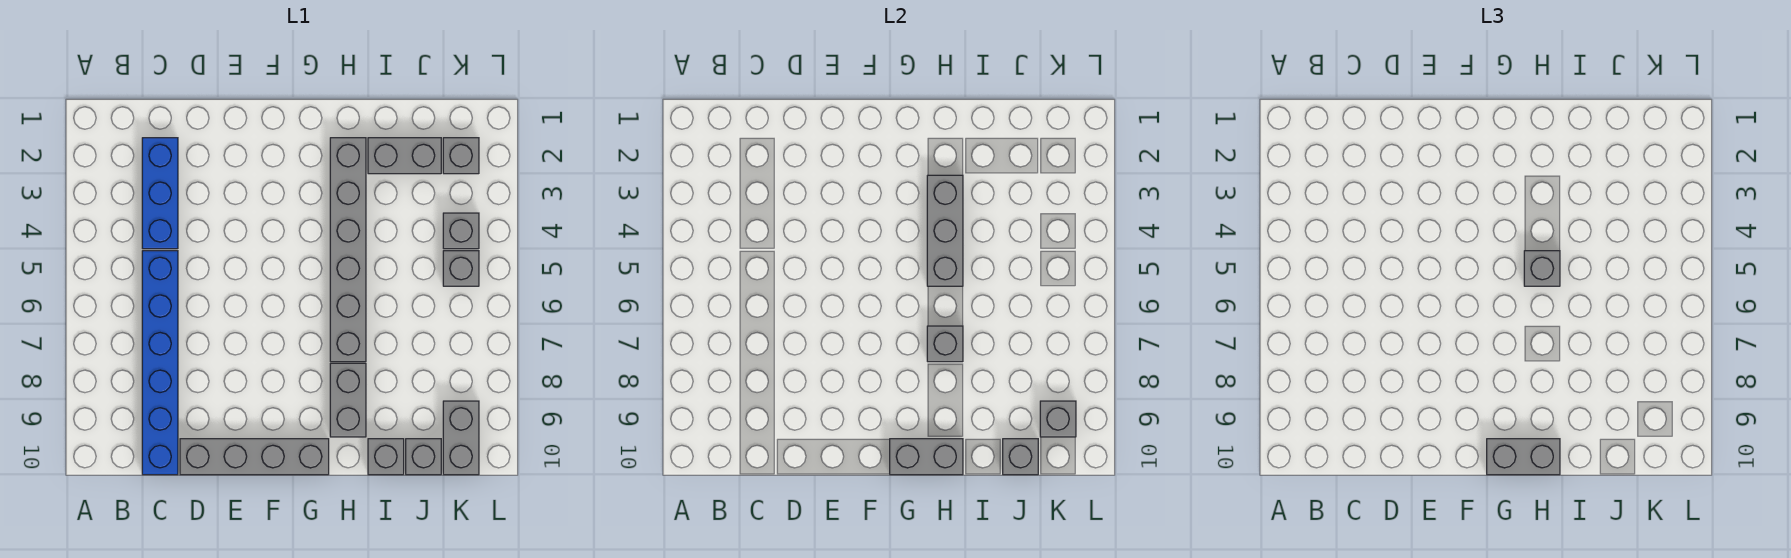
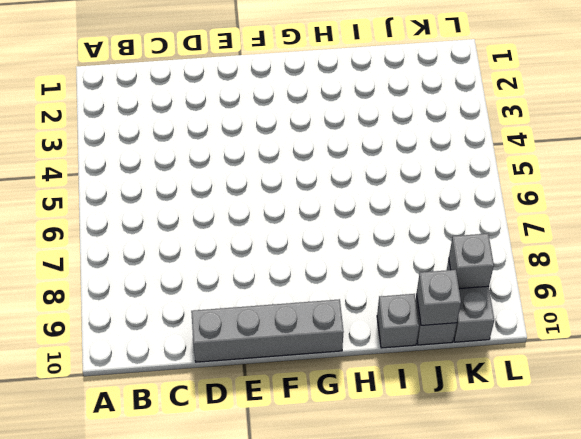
none -> blue 1x3 brick [142,138,178,249]
none -> blue 1x6 brick [142,251,178,475]
none -> grey 1x6 brick [330,138,366,362]

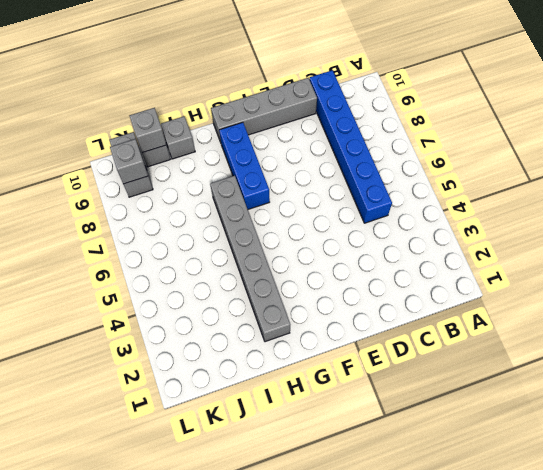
blue 1x3 brick [219,122,270,209] -> blue 1x3 brick moved to [142,138,178,249]
none -> grey 1x2 brick [330,363,366,437]
none -> grey 1x2 brick [368,138,441,174]
none -> grey 1x1 brick [443,138,479,174]

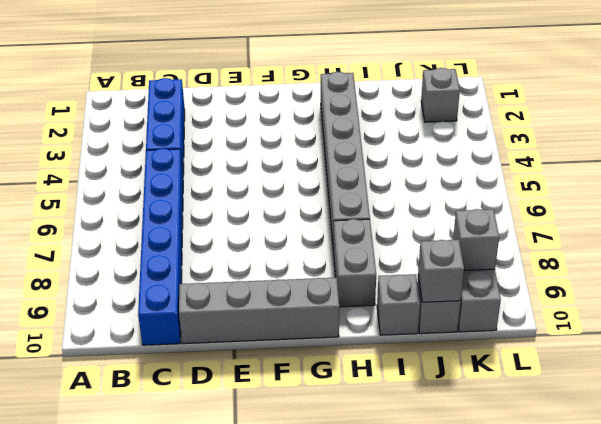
none -> grey 1x2 brick [368,138,441,174]
none -> grey 1x1 brick [443,213,479,249]
none -> grey 1x1 brick [443,251,479,286]

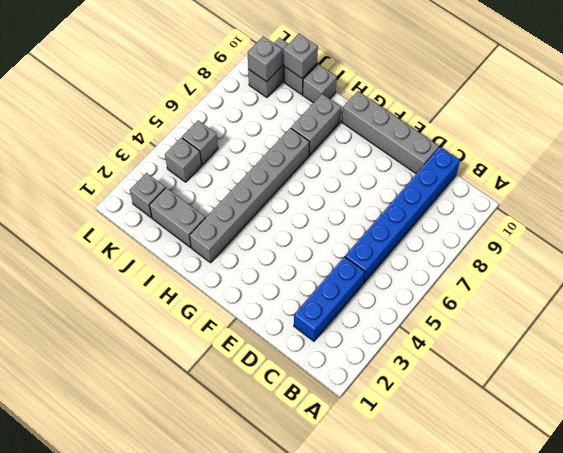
none -> grey 1x2 brick [890,439,963,475]
none -> grey 1x3 brick [927,175,963,286]
none -> grey 1x1 brick [927,326,963,362]

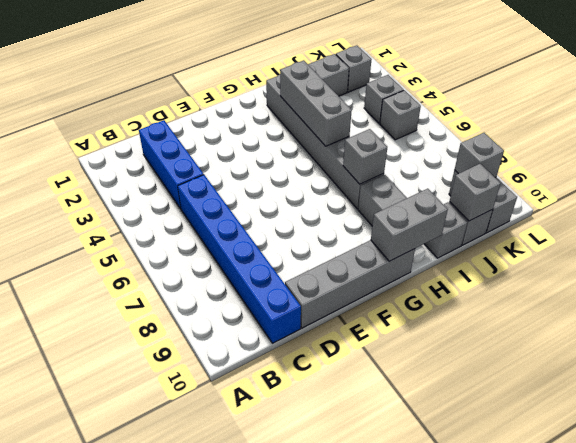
none -> grey 1x2 brick [1487,439,1560,475]
none -> grey 1x1 brick [1524,251,1560,286]

